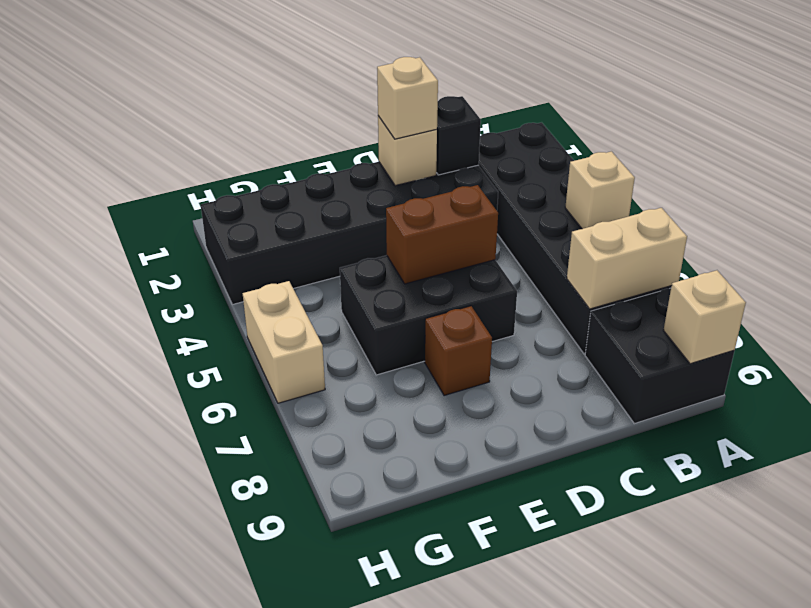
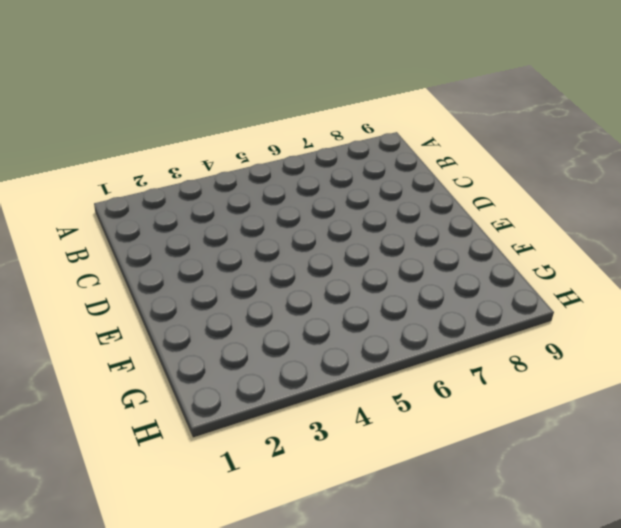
none -> black 2x6 brick [479,122,671,354]
none -> black 2x2 brick [585,288,734,424]
none -> black 2x6 brick [201,162,498,305]

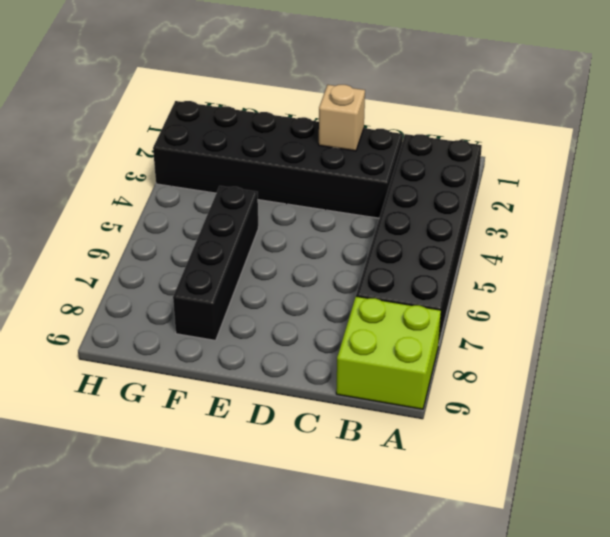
lime 2x2 brick [336,296,441,409] -> black 2x2 brick [585,288,734,424]
black 1x4 brick [173,186,258,340] -> black 2x3 brick [340,255,517,375]
none -> brown 1x1 brick [425,306,492,396]
none -> tan 1x2 brick [243,281,325,403]
none -> tan 1x1 brick [565,151,635,229]

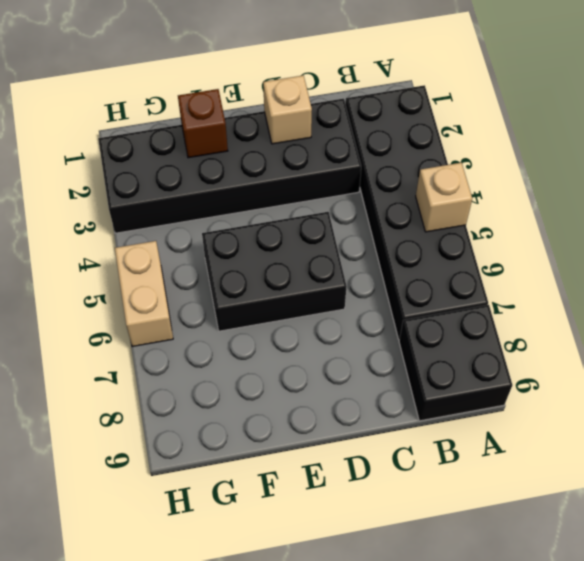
brown 1x1 brick [178,89,228,158] -> brown 1x1 brick moved to [425,306,492,396]
none -> tan 1x2 brick [567,208,687,309]
none -> tan 1x1 brick [663,270,746,364]
none -> black 1x1 brick [436,96,481,175]

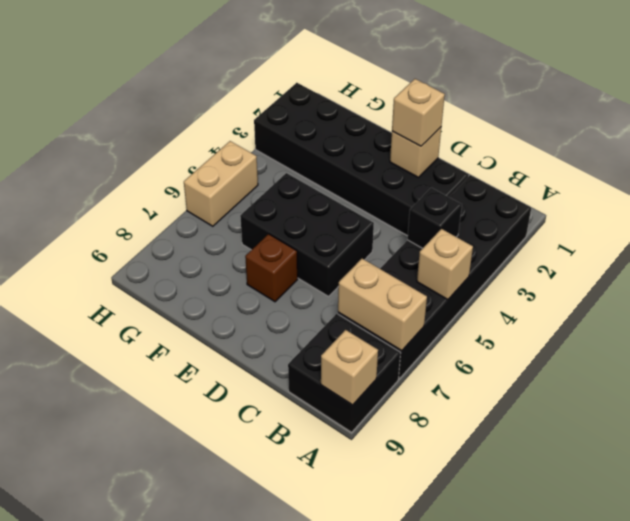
black 1x1 brick [407,188,462,248] -> black 1x1 brick moved to [436,96,481,175]
none -> brown 1x2 brick [386,185,498,284]

